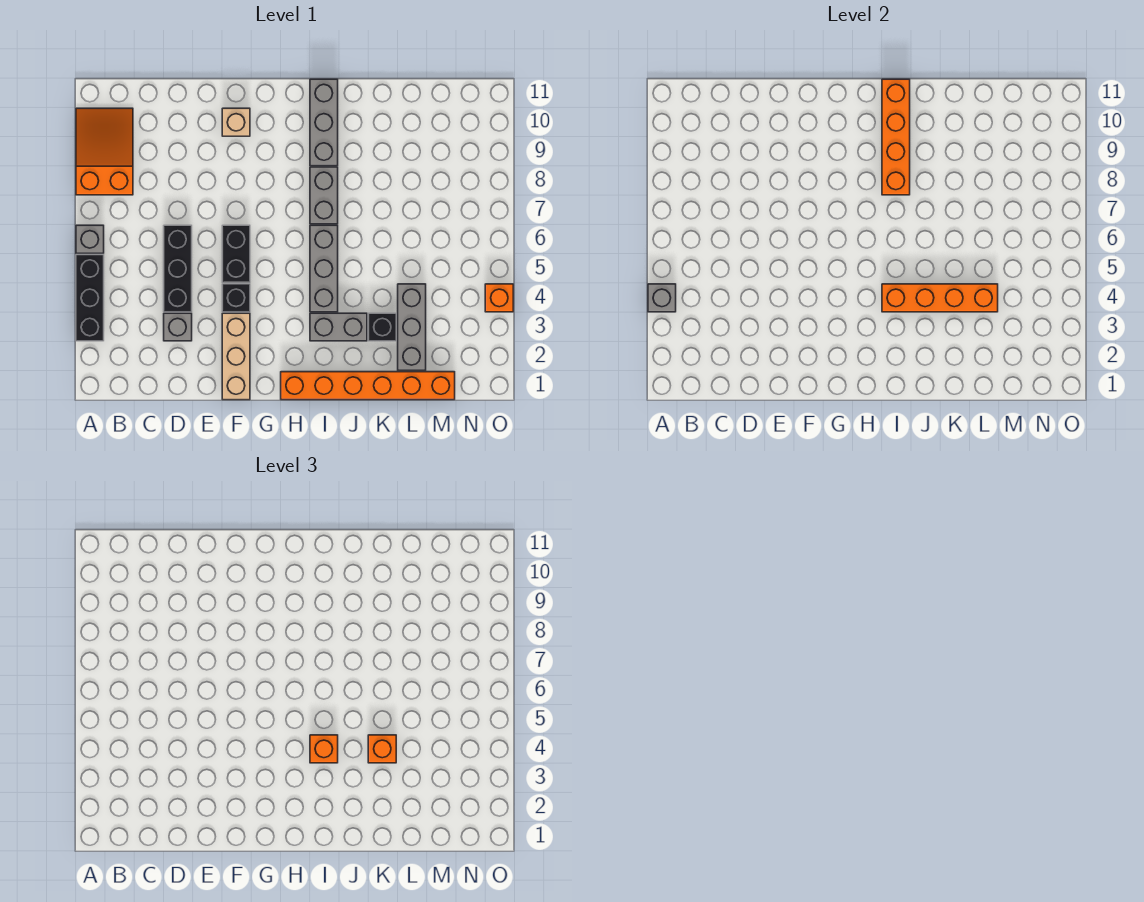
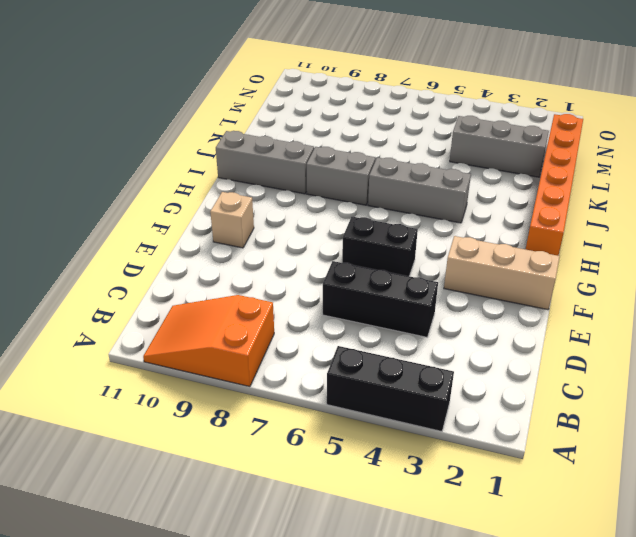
none -> grey 1x1 brick [76,225,104,253]
none -> grey 1x1 brick [164,313,192,341]
none -> black 1x1 brick [222,284,250,312]

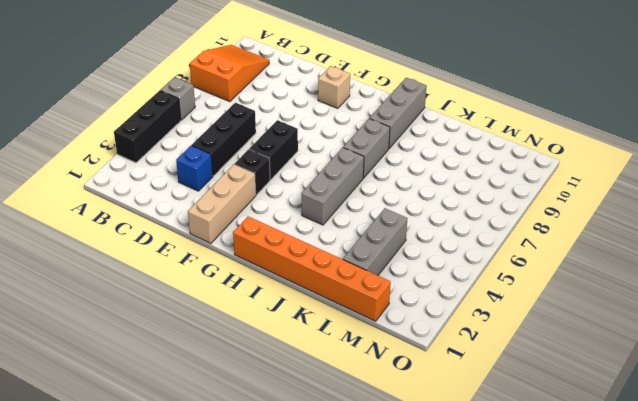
blue 1x1 brick [176,146,213,191] -> grey 1x1 brick [164,313,192,341]
none -> grey 1x2 brick [310,313,367,341]
none -> black 1x1 brick [368,313,396,341]
none -> orange 1x1 brick [485,284,513,312]

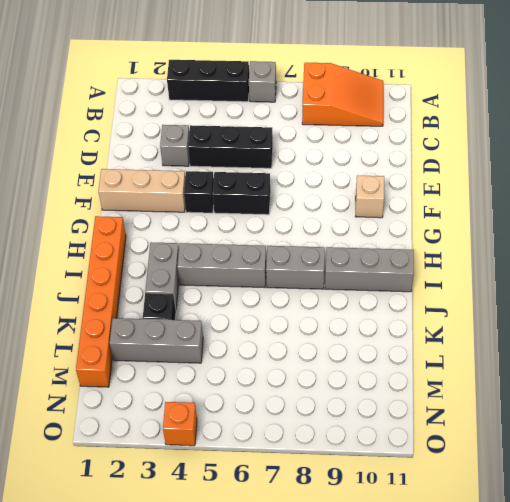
none -> grey 1x1 brick [648,284,676,312]
none -> orange 1x4 brick [882,284,998,312]
none -> orange 1x4 brick [882,79,910,195]

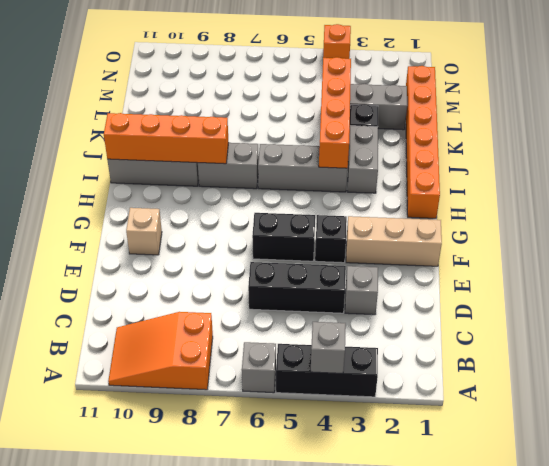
none -> orange 1x1 brick [310,735,338,763]
none -> orange 1x1 brick [368,735,396,763]

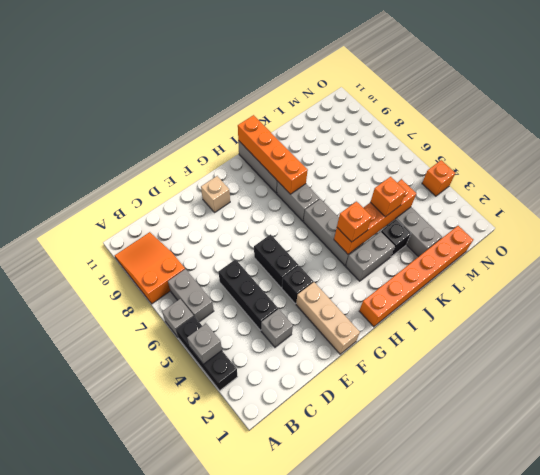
grey 1x2 brick [168,269,214,322] -> none

